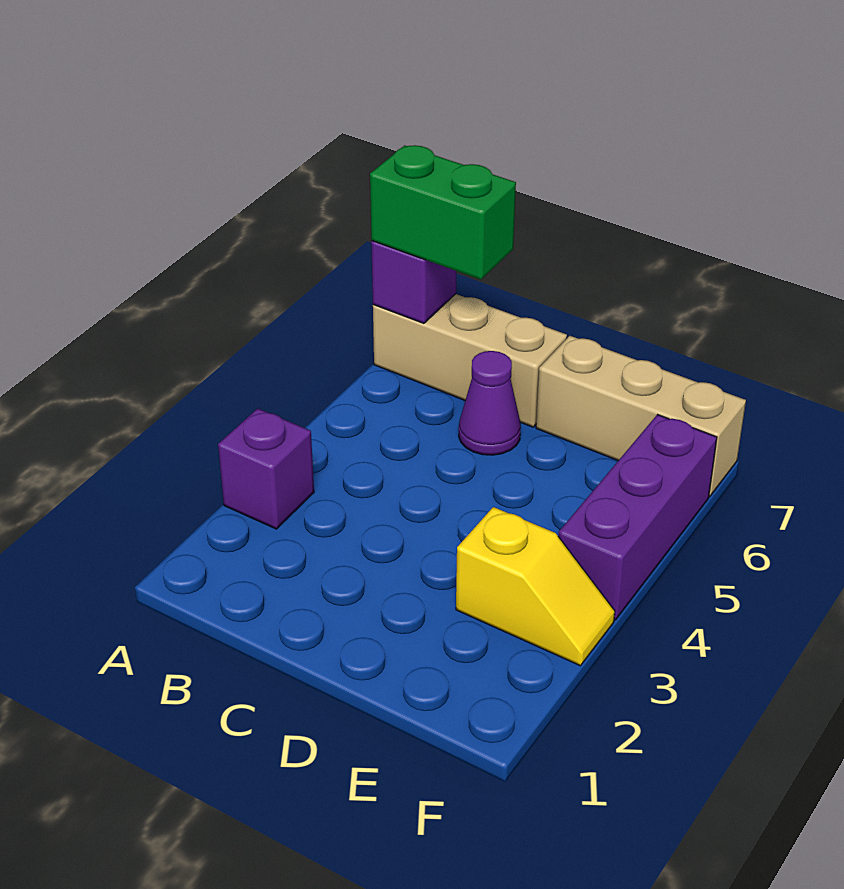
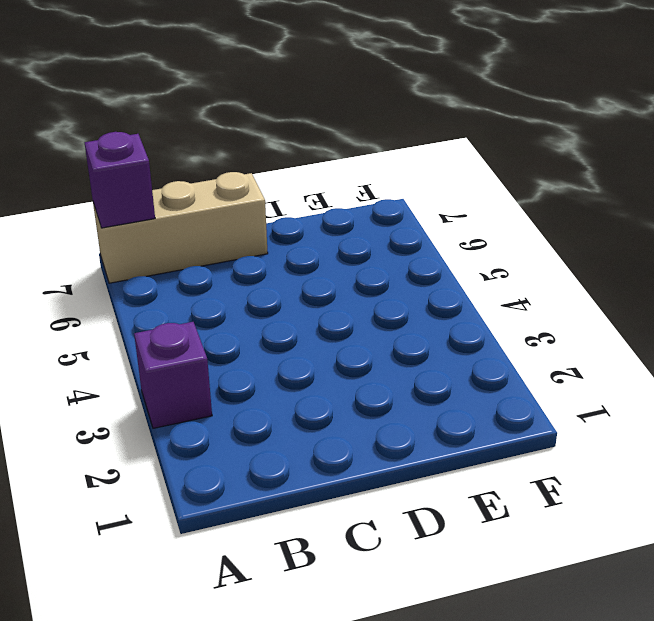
none -> purple 1x1 cone [459,351,521,455]
none -> tan 1x3 brick [536,336,746,497]

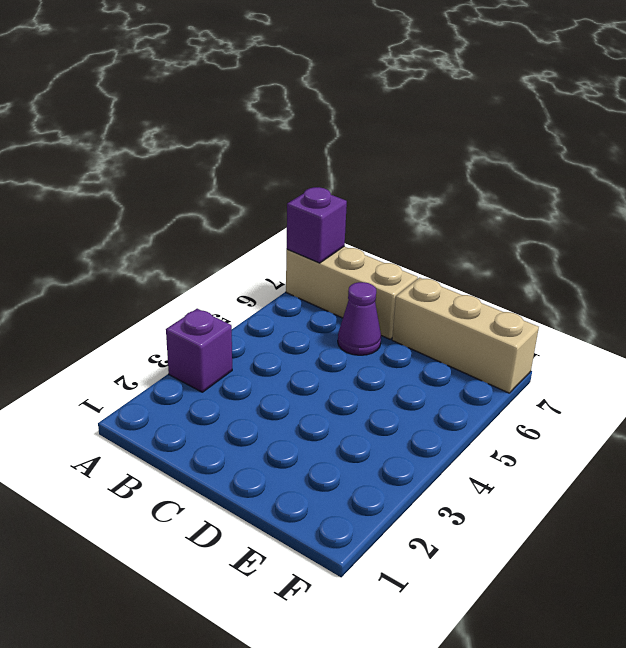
none -> yellow 1x2 slope [456,507,615,666]
none -> purple 1x3 brick [558,415,717,620]

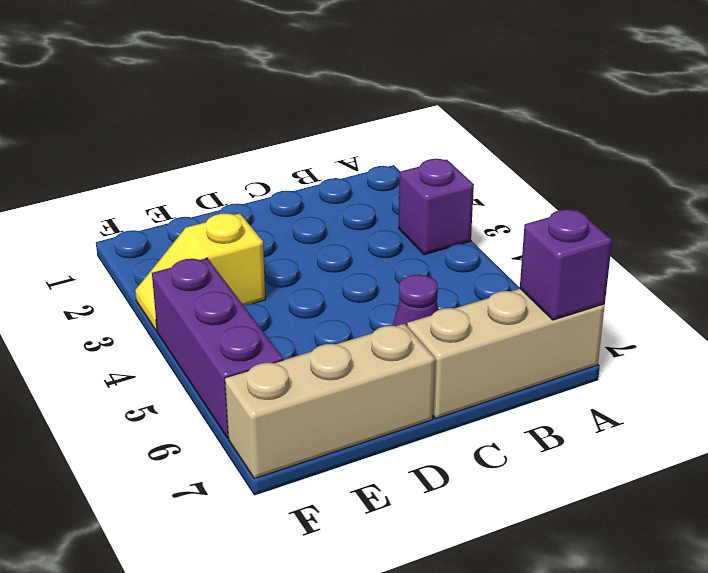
none -> green 1x2 brick [370,145,516,280]

